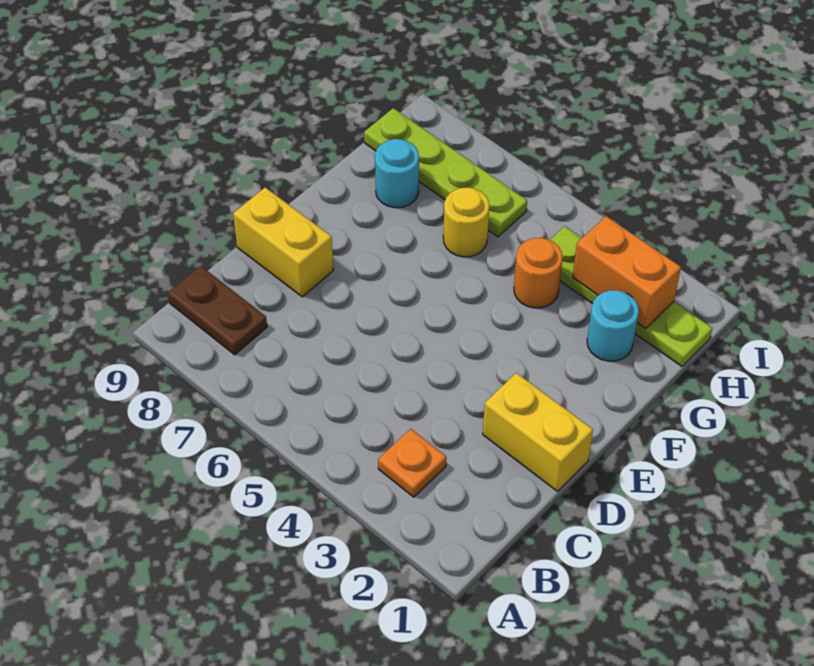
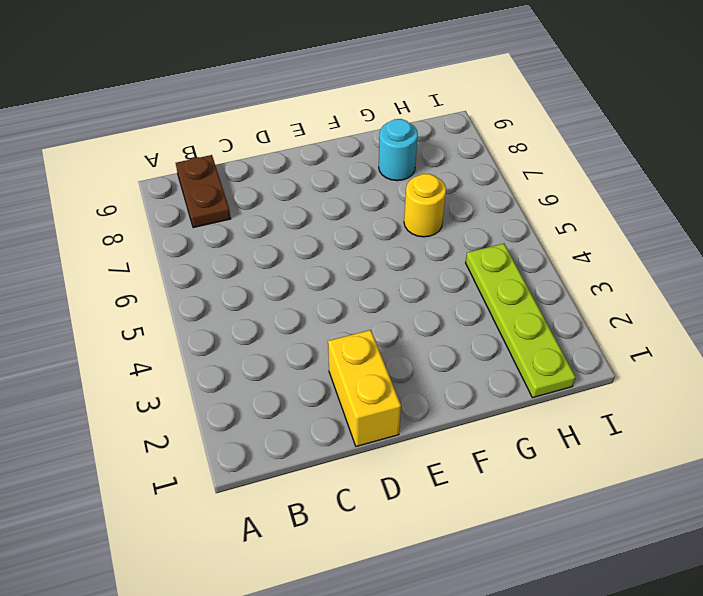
none -> orange 1x1 plate [378,429,446,497]
none -> yellow 1x2 brick [233,187,333,297]

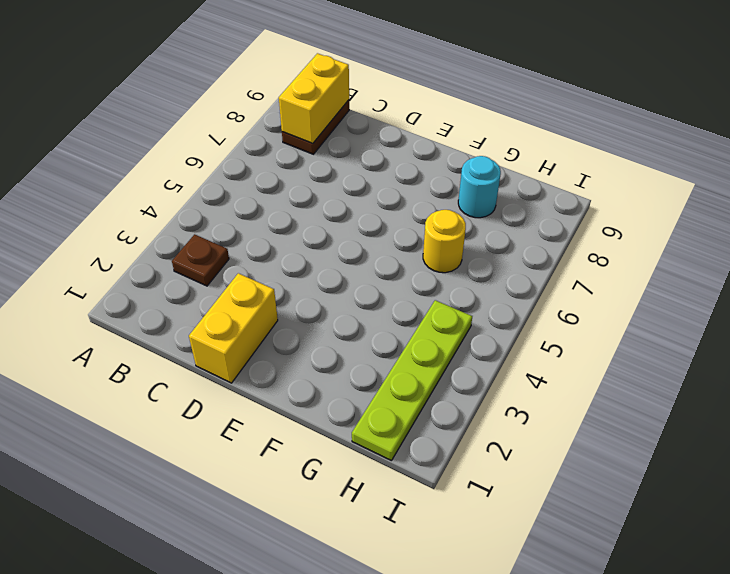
brown 1x1 plate [172,234,229,286] -> orange 1x1 plate [378,429,446,497]
yellow 1x2 brick [279,53,349,144] -> yellow 1x2 brick moved to [233,187,333,297]
none -> cyan 1x1 round brick [587,290,639,361]
none -> orange 1x1 round brick [514,238,563,308]

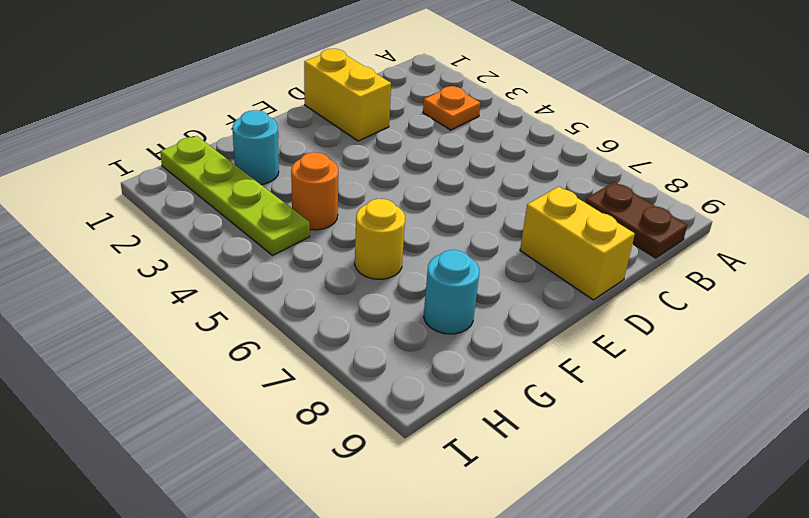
none -> lime 1x4 plate [364,108,527,237]
none -> orange 1x2 brick [573,216,681,329]

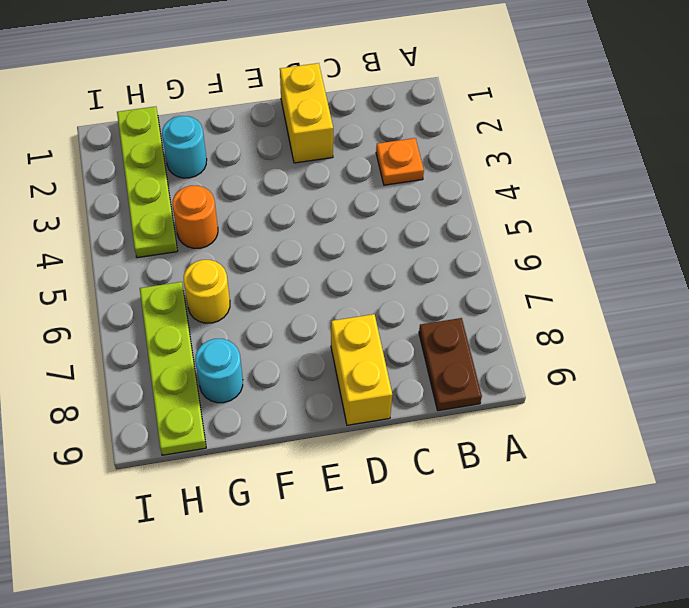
none -> orange 1x2 brick [573,216,681,329]

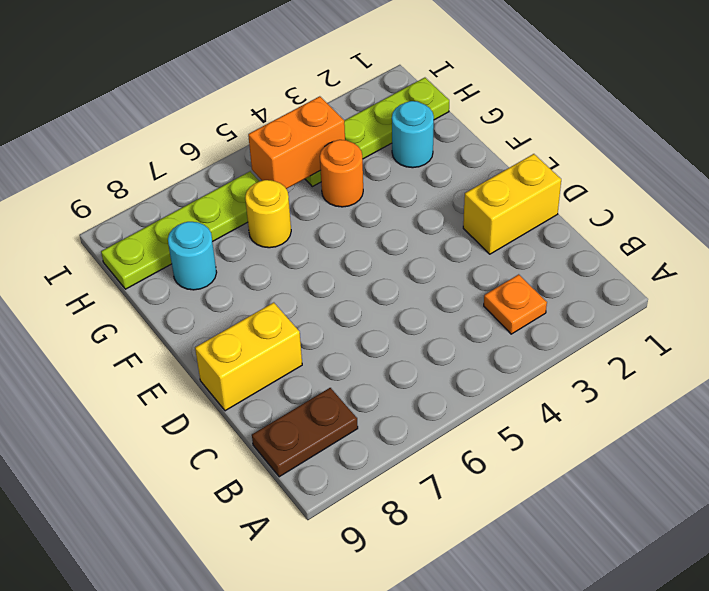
orange 1x2 brick [248,96,345,189] -> orange 1x2 brick moved to [573,216,681,329]

